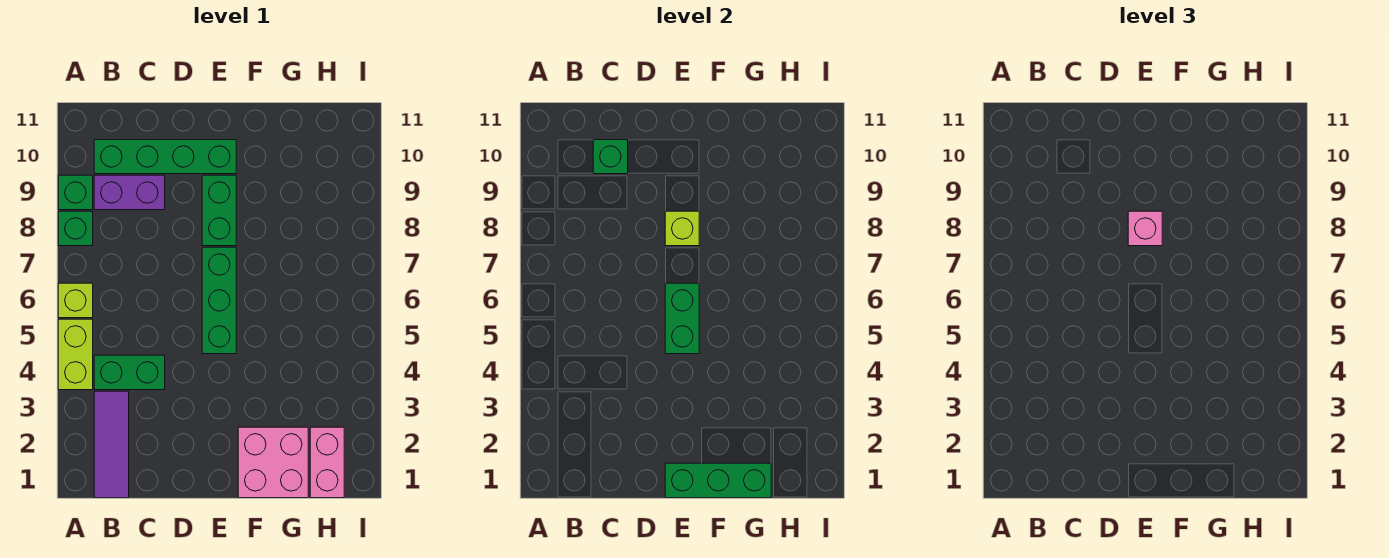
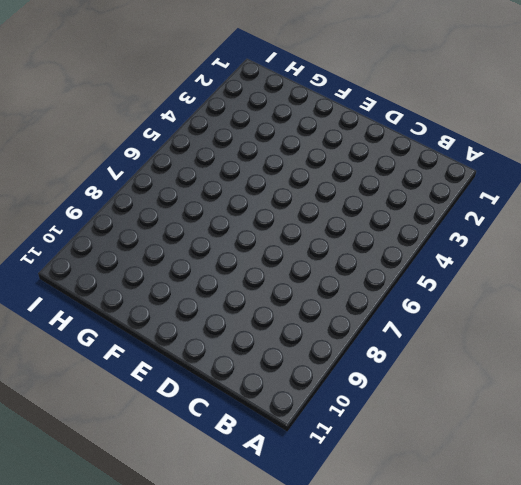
none -> lime 1x2 brick [58,319,93,390]
none -> lime 1x1 brick [58,283,93,318]
none -> green 1x1 brick [58,211,93,246]

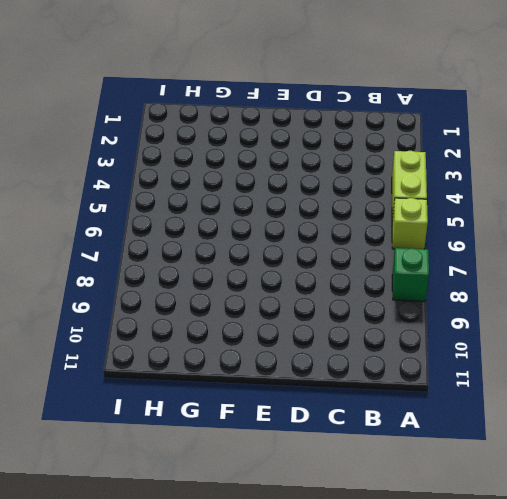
none -> green 1x1 brick [58,175,93,210]
none -> purple 1x3 tile [94,391,129,498]
none -> green 1x2 brick [94,355,165,390]

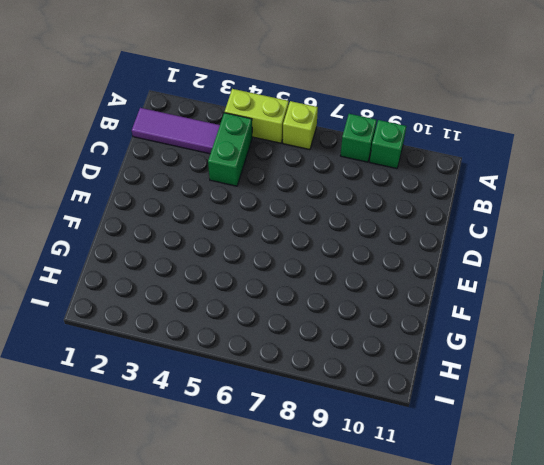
none -> purple 1x2 brick [94,175,165,210]
none -> green 1x4 brick [94,140,236,174]
none -> green 1x3 brick [202,247,236,354]

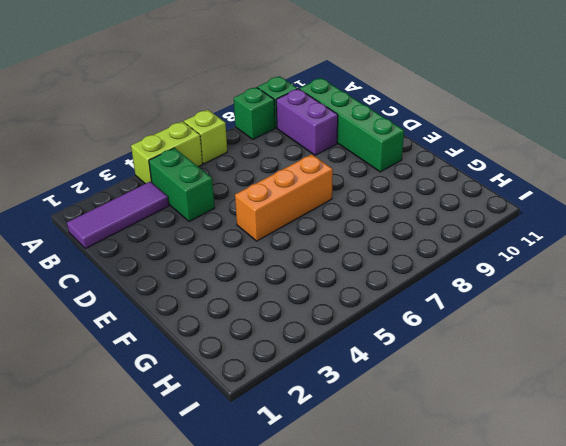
orange 1x3 brick [235,154,333,241] -> green 1x3 brick [202,247,236,354]
none -> green 1x2 brick [202,175,236,246]
none -> pink 2x2 brick [238,427,308,498]
none -> pink 1x2 brick [310,427,344,498]

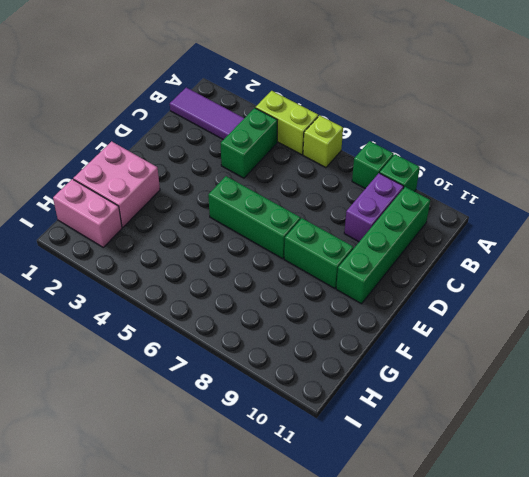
none -> green 1x1 brick [593,140,628,174]
none -> green 1x3 brick [665,463,771,498]
none -> green 1x2 brick [665,283,699,354]

